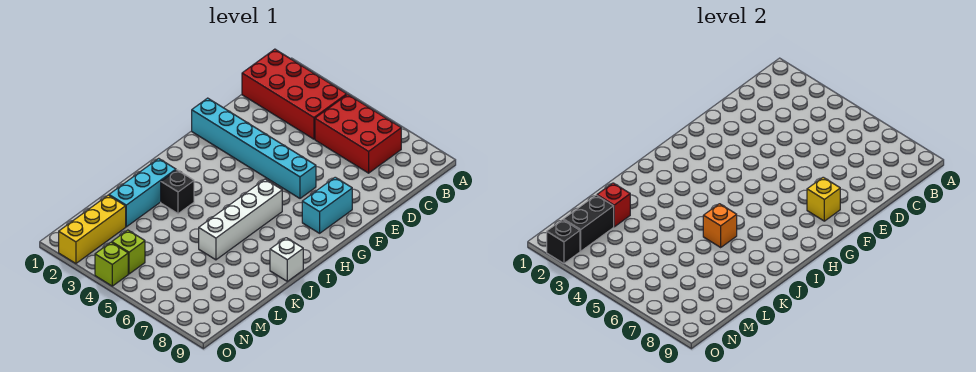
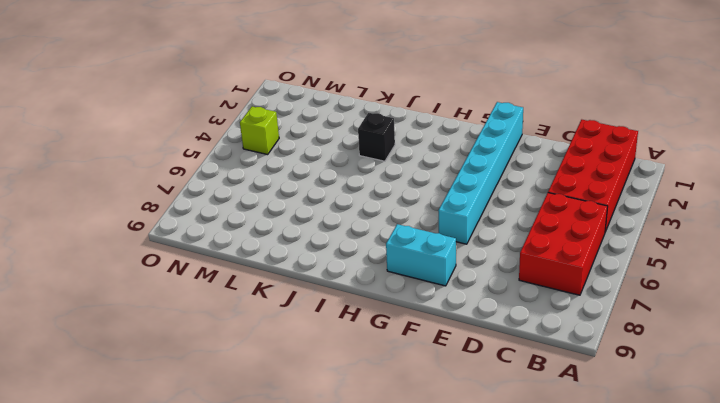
none -> white 1x4 brick [199,179,282,260]
none -> cyan 1x3 brick [109,158,176,227]
none -> white 1x1 brick [270,238,303,281]

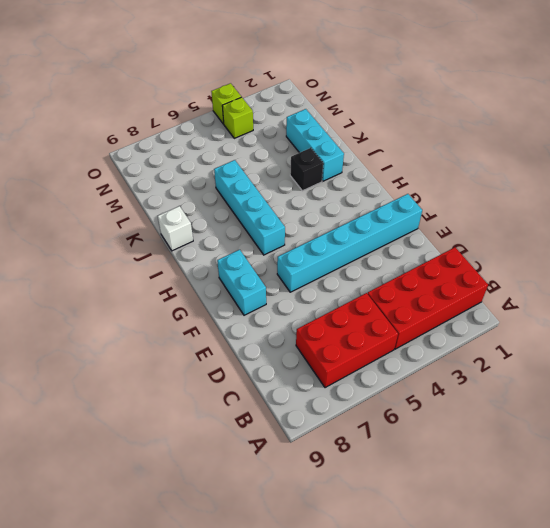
cyan 1x4 brick [214,160,285,255] -> white 1x4 brick [199,179,282,260]
none -> yellow 1x3 brick [59,195,126,264]
none -> yellow 1x1 brick [807,177,840,221]
none -> orange 1x1 brick [703,204,737,247]

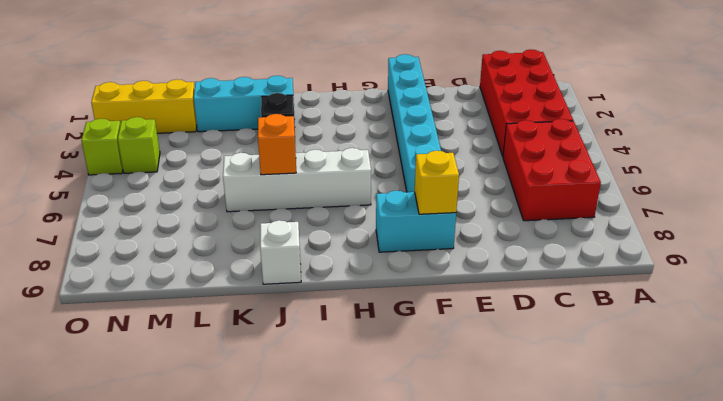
none -> red 1x1 brick [597,183,630,227]
none -> black 1x2 brick [563,195,614,251]
none -> black 1x1 brick [547,220,580,264]

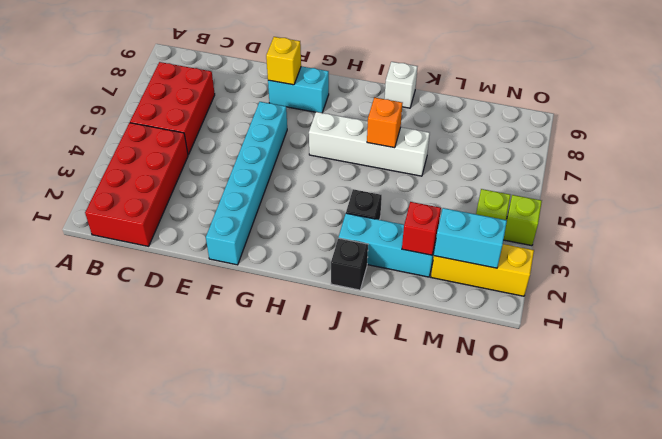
black 1x1 brick [331,238,368,290] -> black 1x1 brick moved to [547,220,580,264]
cyan 1x2 brick [434,208,507,268] -> black 1x2 brick [563,195,614,251]

